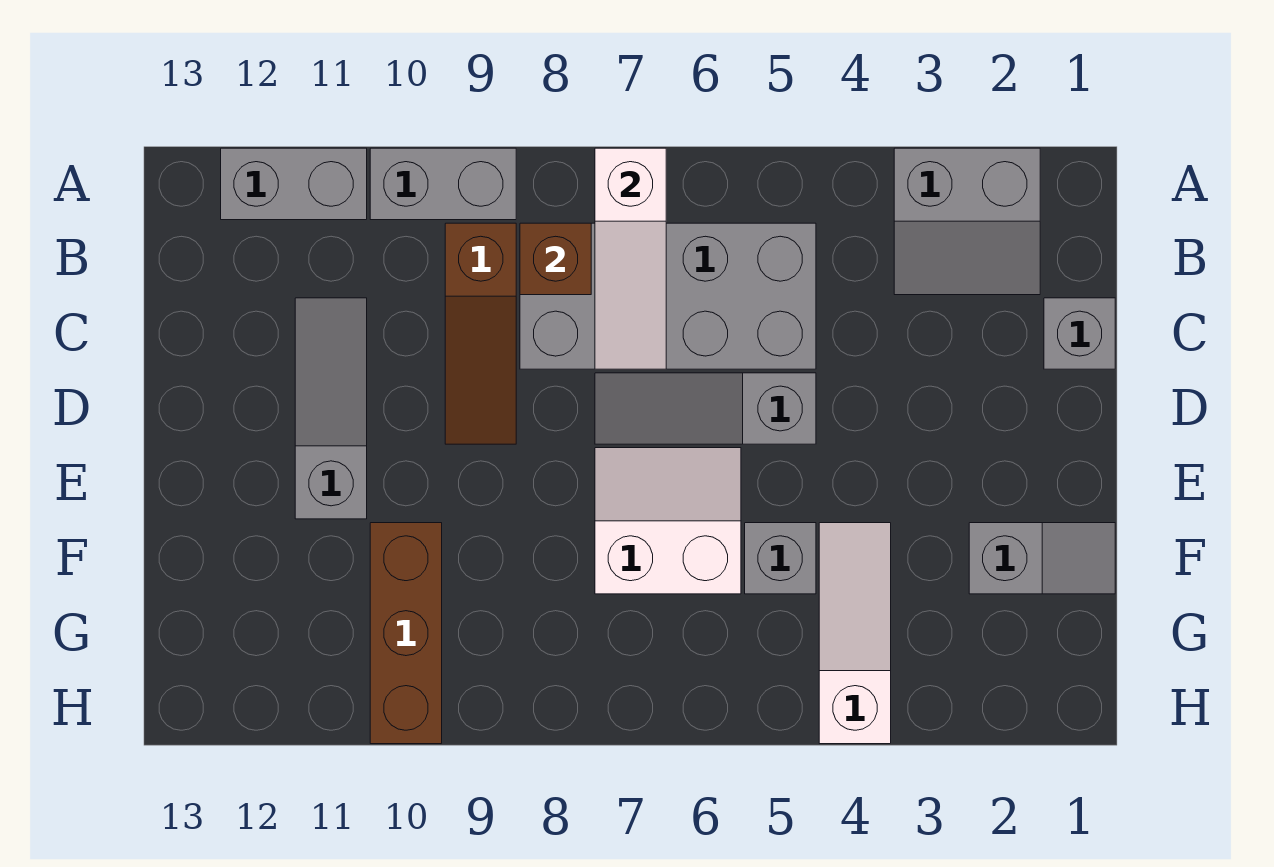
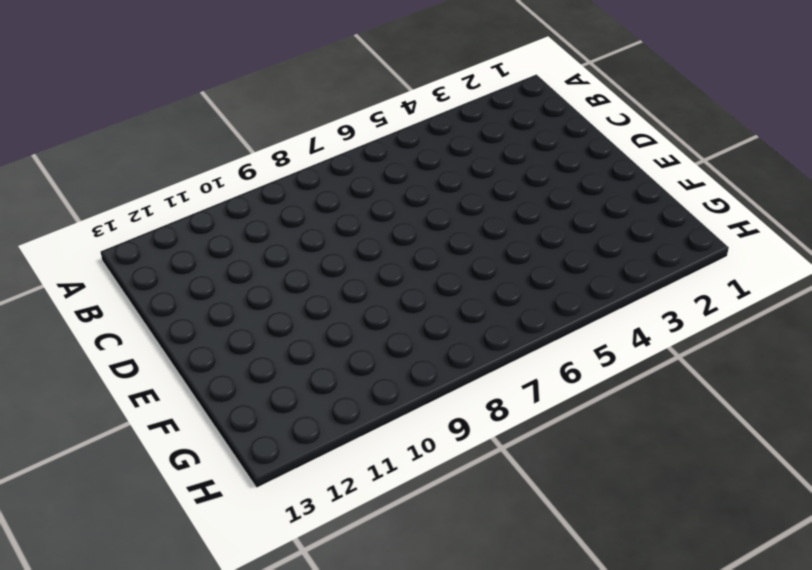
none -> grey 2x2 slope [894,148,1040,295]
none -> grey 1x2 brick [370,148,516,220]
none -> grey 1x2 brick [221,148,367,220]

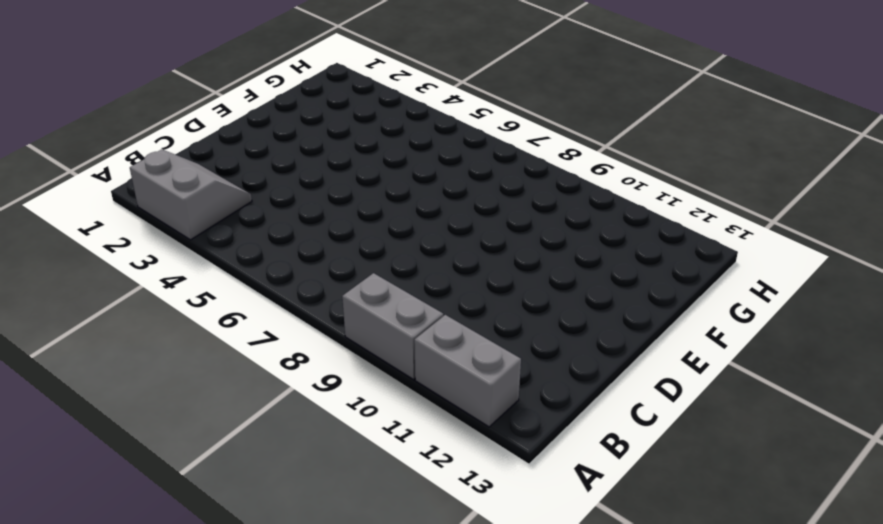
none -> grey 2x4 brick [520,223,816,369]
none -> brown 1x3 slope [445,223,516,444]
none -> grey 1x1 brick [1044,298,1115,369]

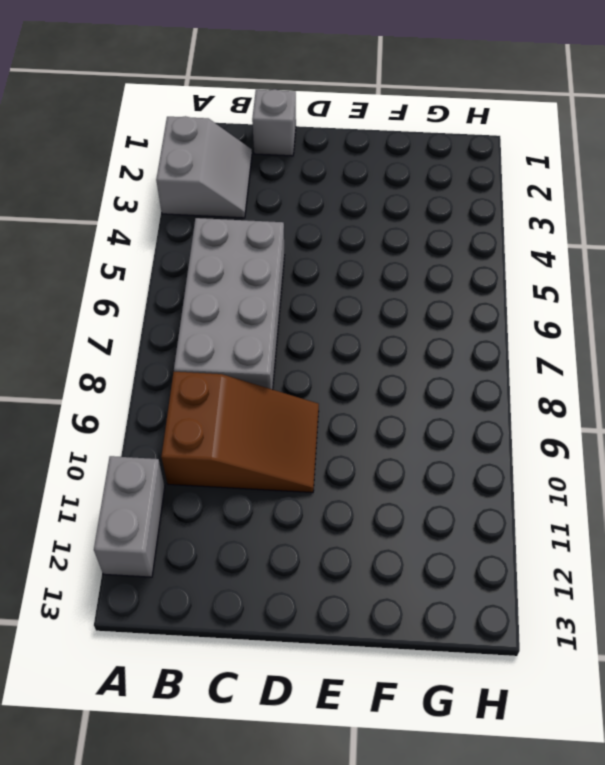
brown 2x3 slope [161,372,319,493] -> brown 1x3 slope [445,223,516,444]
none -> grey 1x2 brick [370,148,516,220]
none -> grey 1x3 slope [295,298,367,519]
none -> grey 1x3 slope [595,373,816,444]

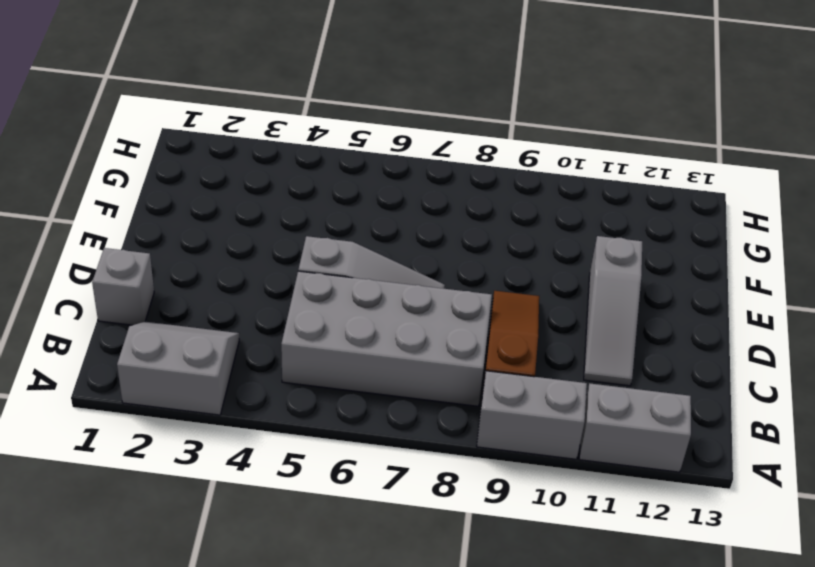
none -> white 2x2 slope [595,448,741,594]
none -> grey 1x2 slope [969,523,1115,594]
none -> white 1x3 slope [819,523,891,744]

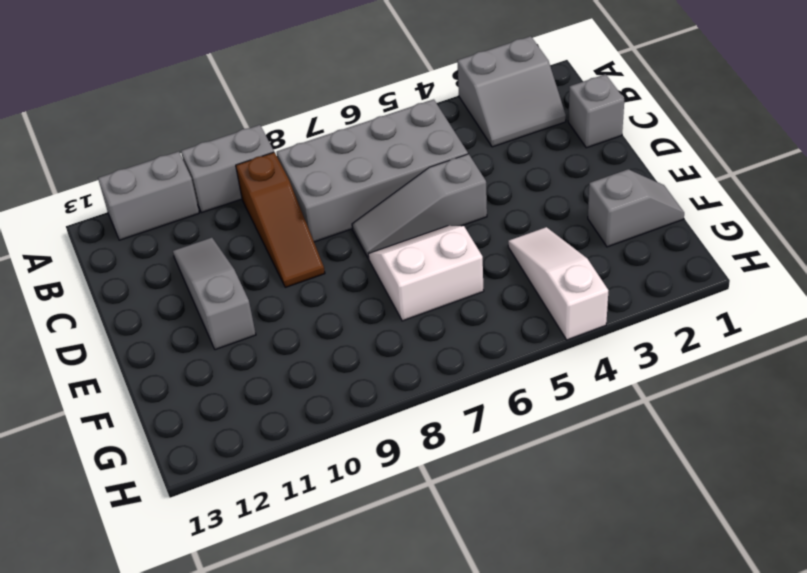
none -> grey 1x1 brick [745,523,816,594]
none -> brown 1x3 brick [370,523,442,744]
none -> white 1x3 slope [595,148,666,369]

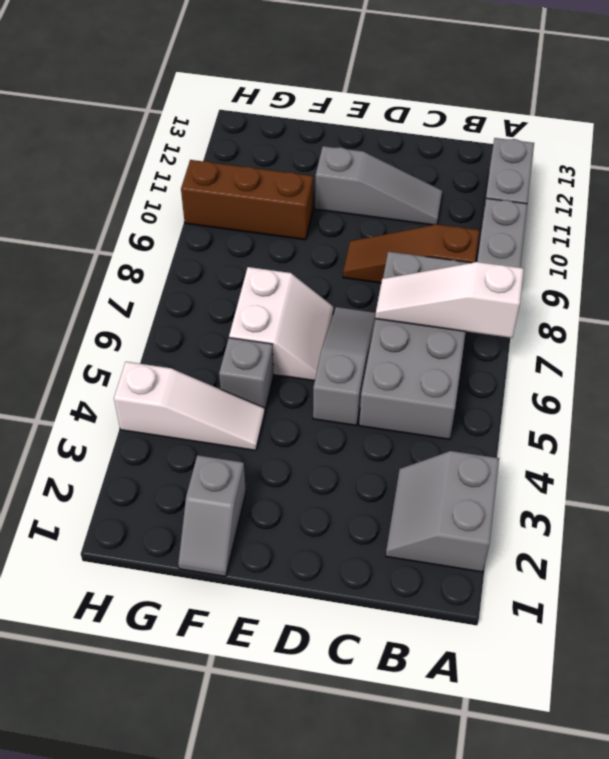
none -> grey 1x1 brick [1044,298,1115,369]
none -> brown 1x1 brick [520,223,591,295]

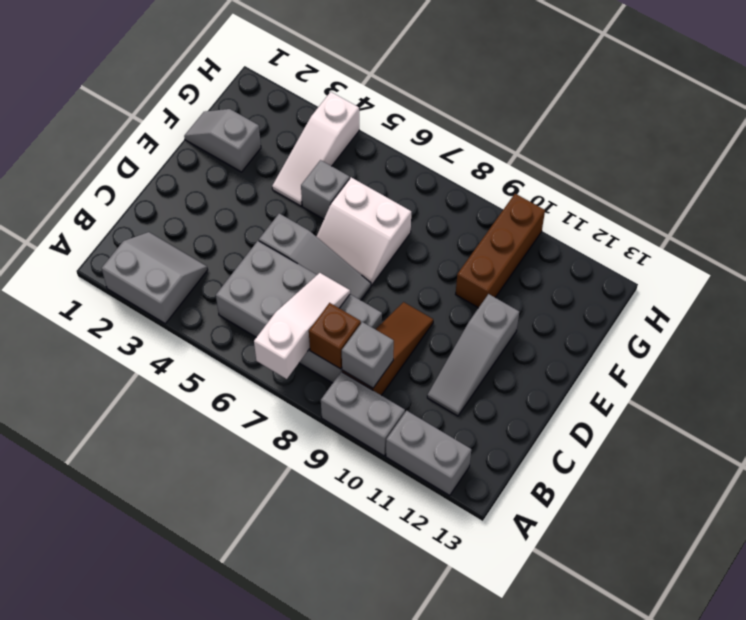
grey 1x1 brick [342,322,394,388] -> grey 1x1 brick moved to [1044,298,1115,369]

